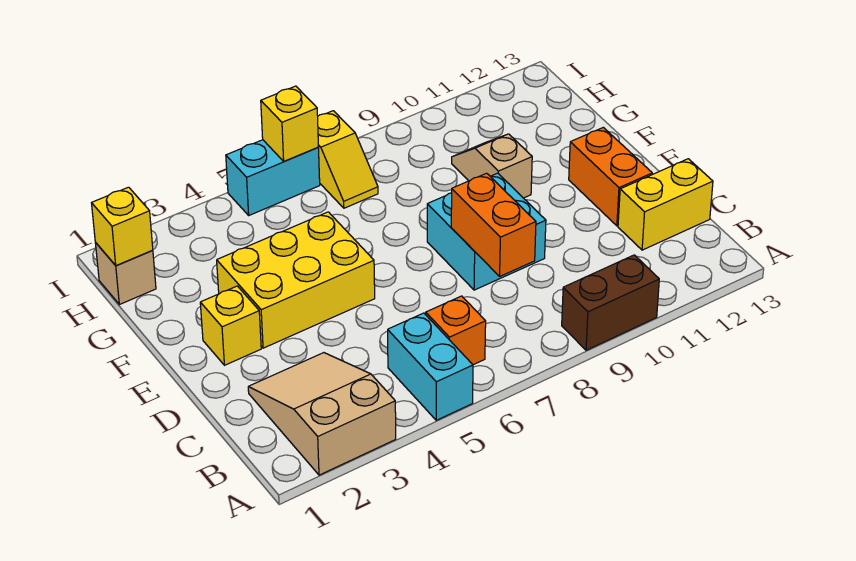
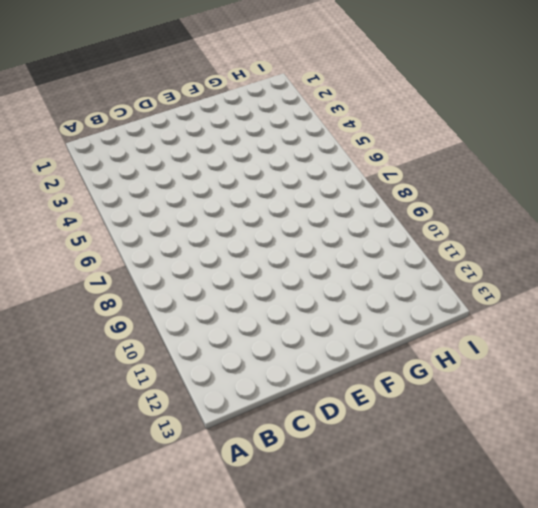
none -> tan 2x3 slope [248,353,396,475]
none -> cyan 1x2 brick [388,313,473,420]
none -> brown 1x2 brick [562,255,659,350]

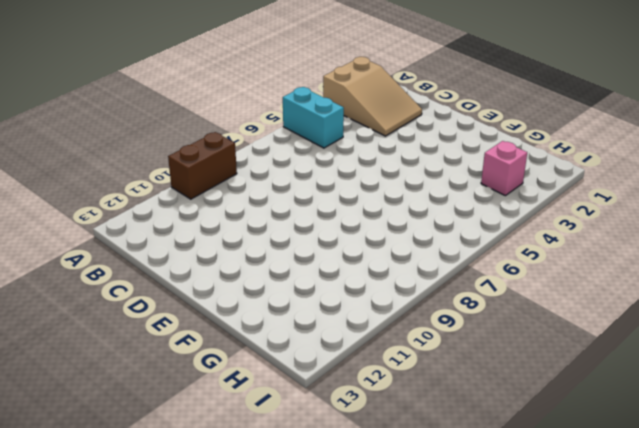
pink 1x1 brick [481,141,527,196] -> none
none -> orange 1x1 brick [425,296,486,365]
none -> yellow 1x2 brick [618,159,713,250]
none -> cyan 2x2 brick [427,173,546,290]

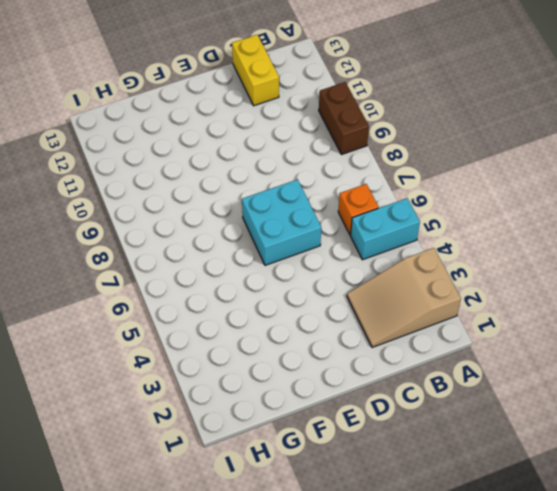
cyan 2x2 brick [242,179,321,265] -> cyan 2x2 brick moved to [427,173,546,290]
none -> orange 1x2 brick [569,127,652,226]
none -> yellow 1x1 brick [200,286,261,365]
none -> yellow 2x3 brick [217,212,375,348]

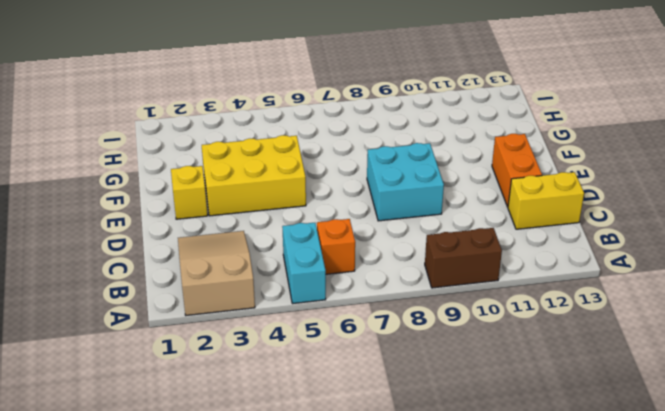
none -> tan 1x2 slope [452,134,532,198]
none -> tan 1x1 brick [95,243,156,305]
none -> yellow 1x2 slope [318,111,378,208]

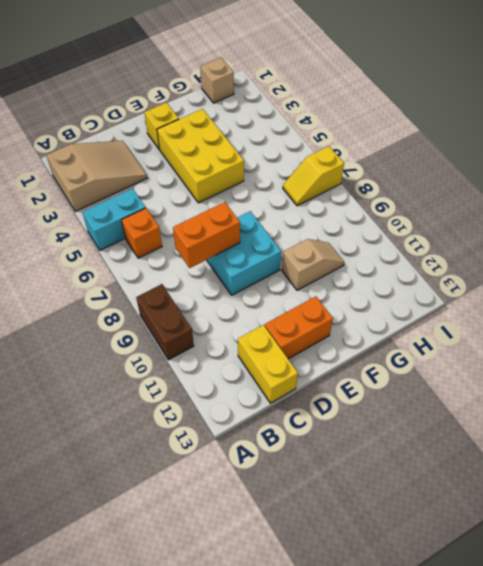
none -> cyan 1x2 brick [226,140,320,215]
none -> yellow 1x1 brick [92,187,153,265]
none -> yellow 1x1 brick [261,86,318,161]

